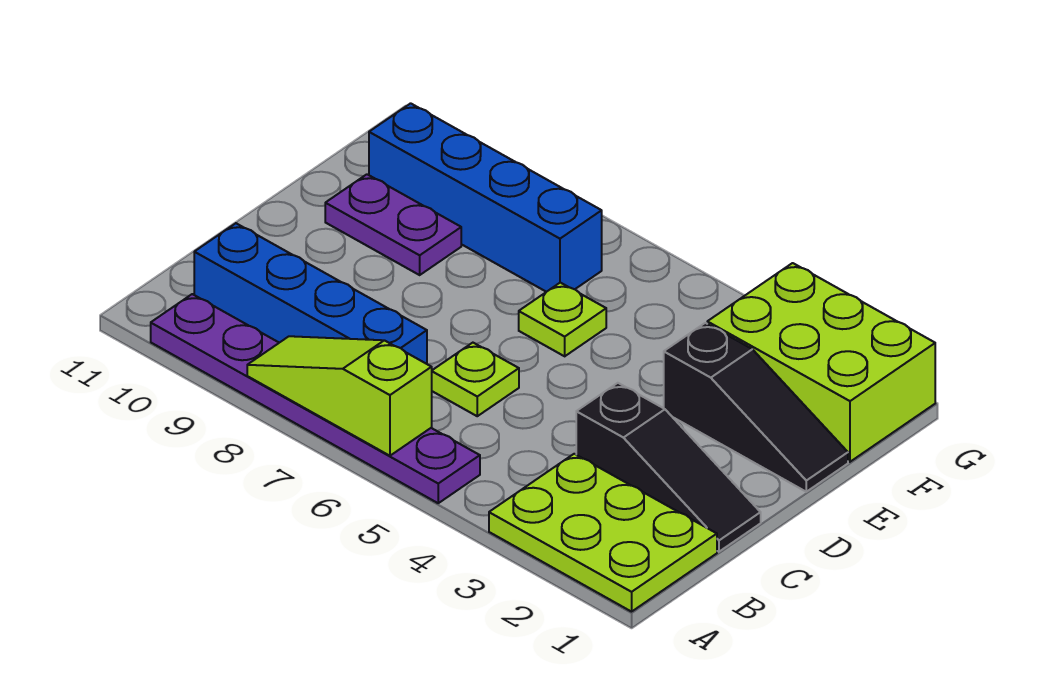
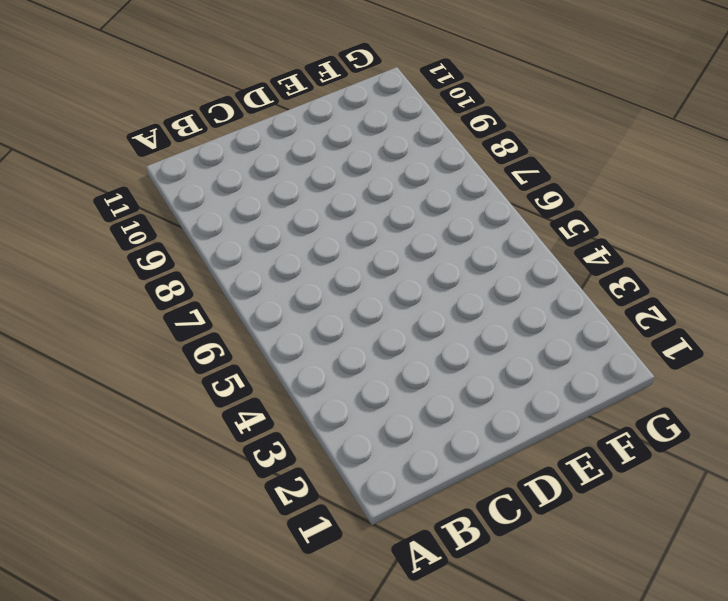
none -> lime 2x3 plate [489,454,717,612]
none -> purple 1x6 plate [151,294,480,503]

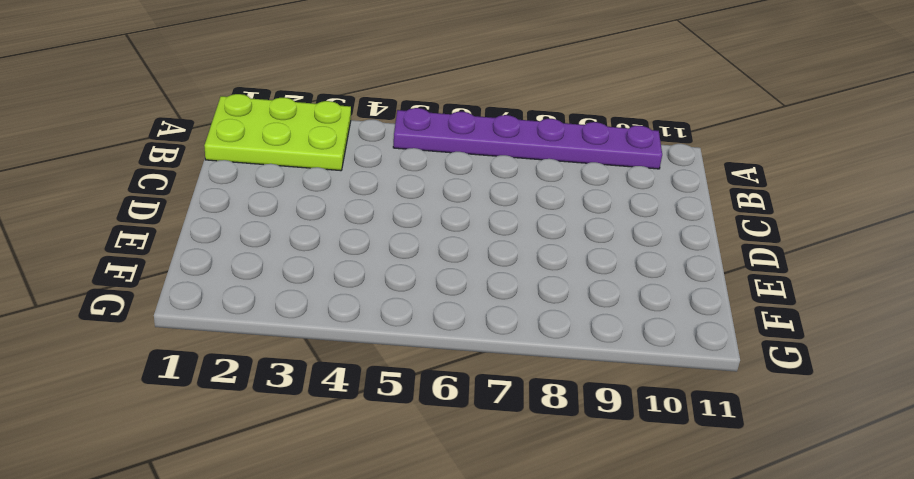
none -> blue 1x4 brick [194,223,427,364]
none -> black 1x3 slope [576,383,761,552]

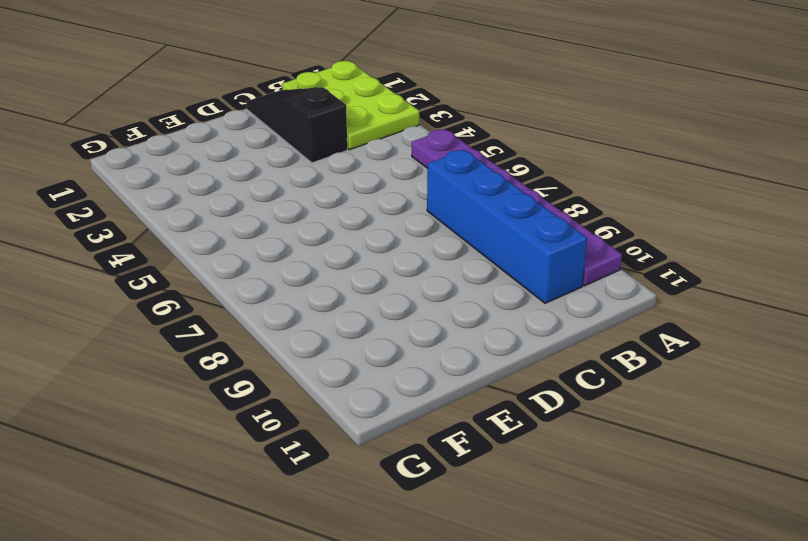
none -> lime 1x1 plate [432,343,519,416]
none -> black 1x3 slope [664,323,848,492]

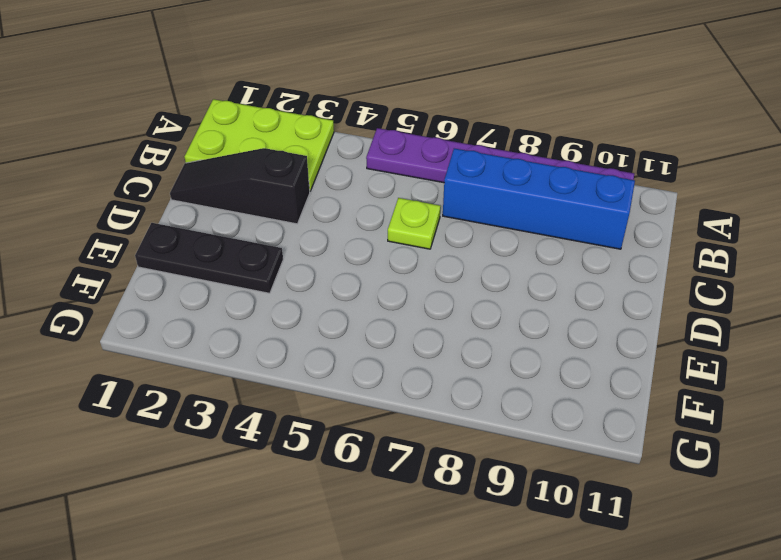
black 1x3 plate [135,223,283,293] -> black 1x3 slope [664,323,848,492]
none -> lime 1x1 plate [519,283,606,356]
none -> purple 1x2 plate [325,174,461,275]

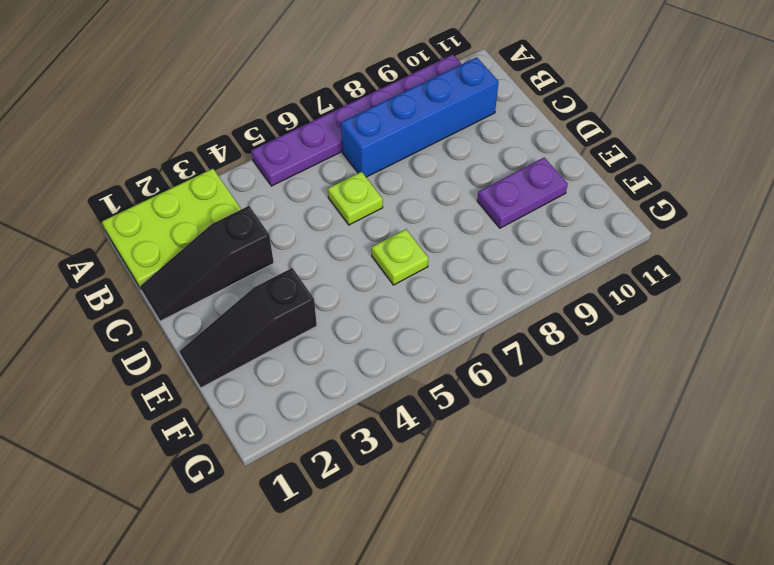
none -> lime 2x3 brick [707,263,935,462]
none -> blue 1x4 brick [369,103,602,292]

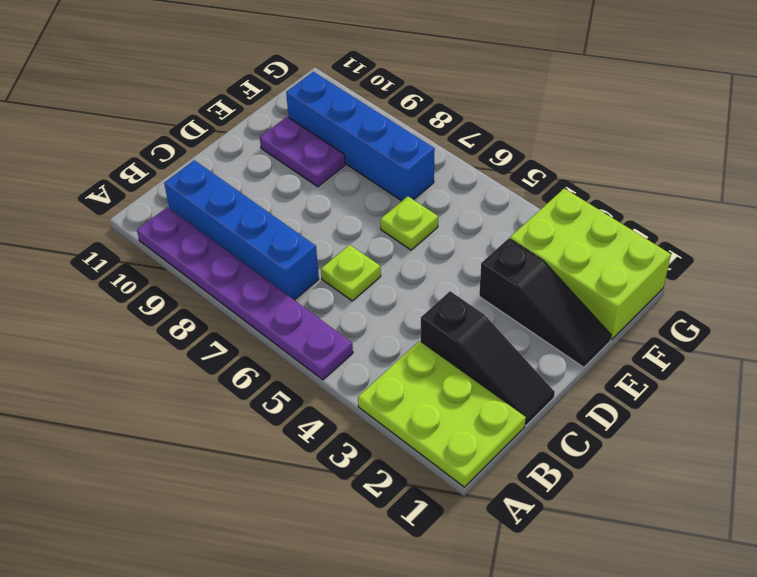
none -> lime 1x3 slope [247,336,432,456]

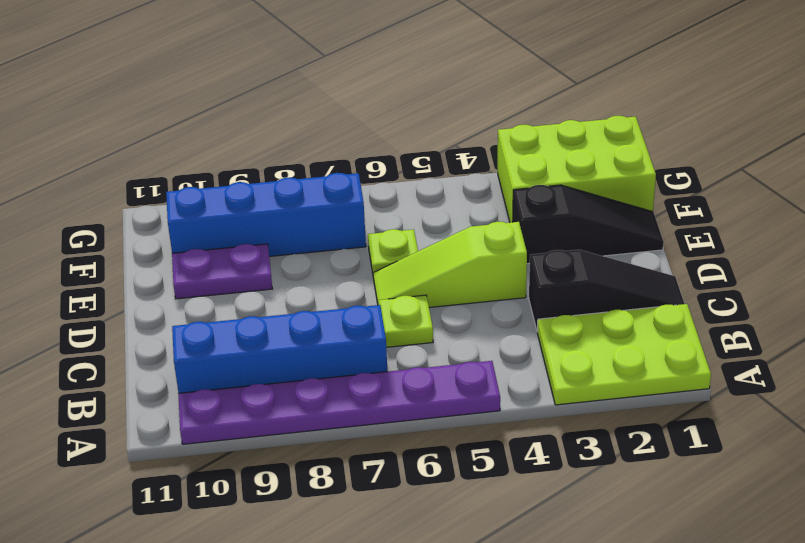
lime 1x3 slope [373,222,527,308] -> lime 1x3 slope moved to [247,336,432,456]

